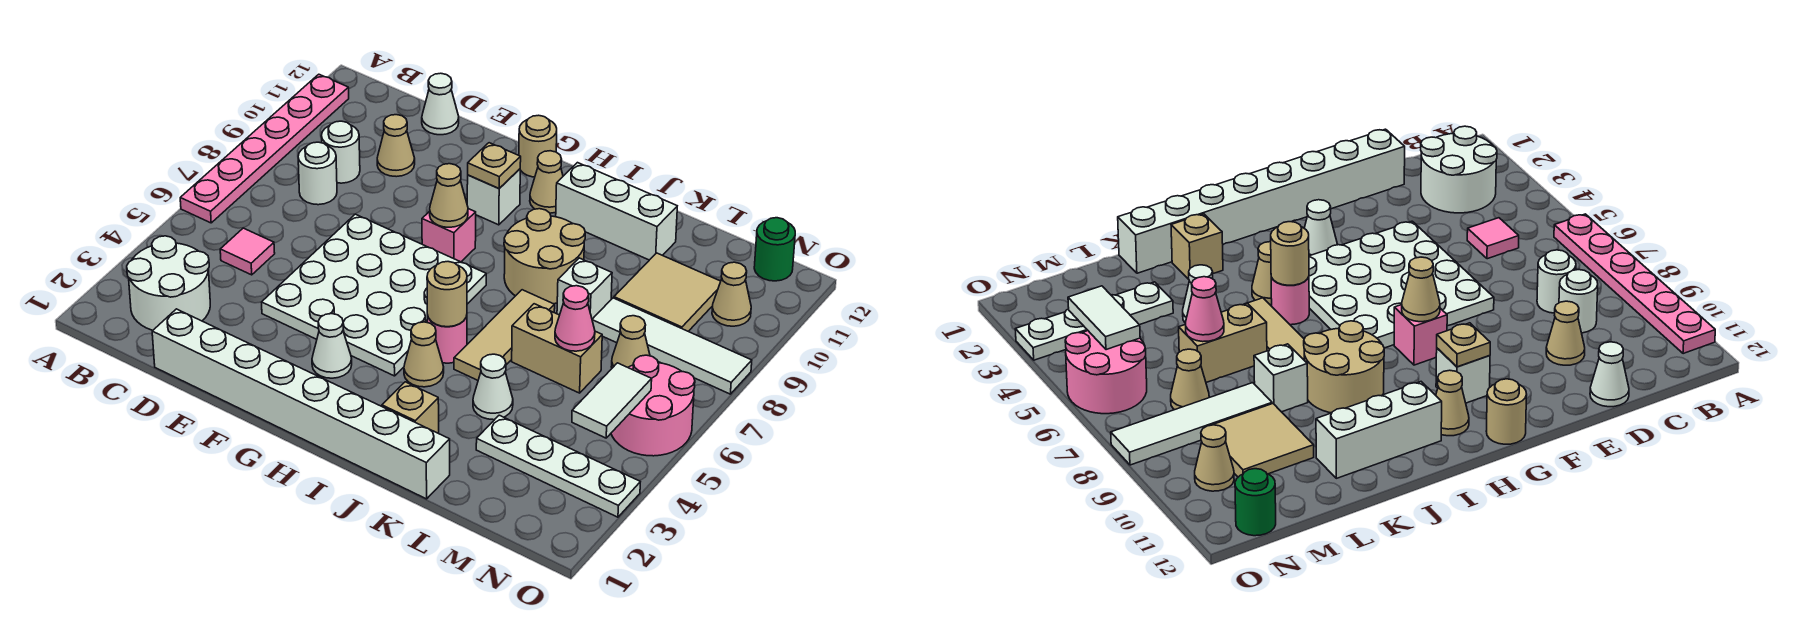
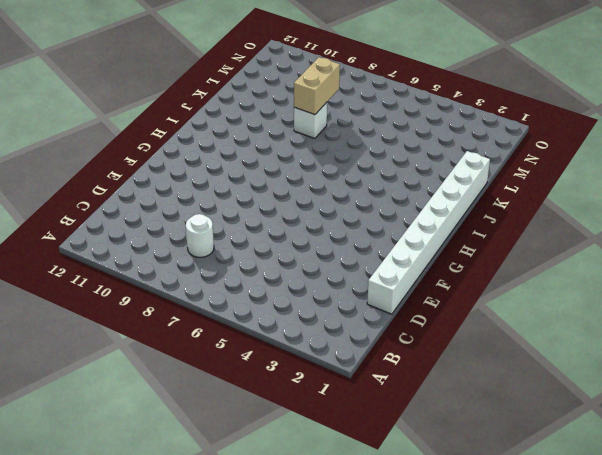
tan 1x2 brick [294,57,340,115] -> tan 1x2 brick moved to [512,304,602,393]
none -> pink 1x6 plate [180,74,349,223]
none -> white 2x2 round brick [127,236,210,330]
none -> pink 1x1 tile [220,228,275,275]
none -> white 1x1 round brick [321,121,360,183]

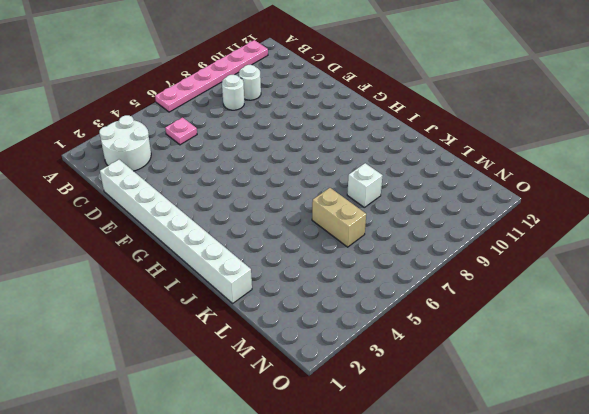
pink 1x1 plate [165,117,197,145] -> pink 1x1 tile [220,228,275,275]
none -> tan 1x1 cone [377,115,415,177]
none -> white 1x1 cone [422,73,459,135]
none -> white 4x4 plate [262,214,486,376]
none -> white 1x1 cone [312,314,352,378]

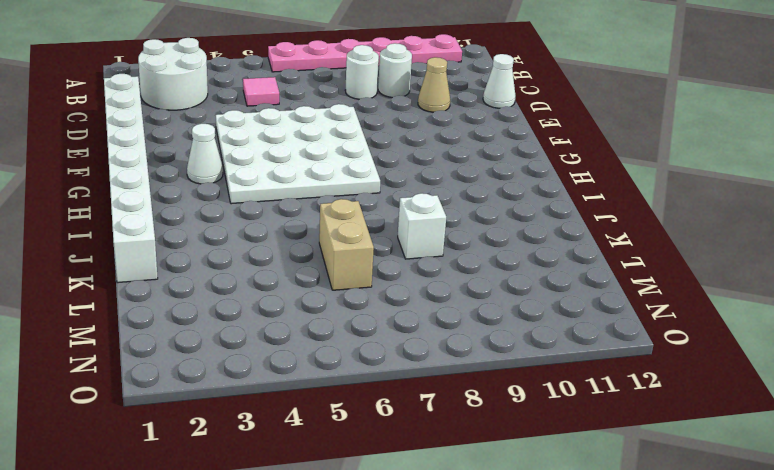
none -> pink 1x1 brick [422,209,476,262]
none -> white 1x1 brick [467,169,520,225]
none -> tan 1x1 round brick [519,115,557,177]
none -> tan 1x1 cone [530,151,563,213]

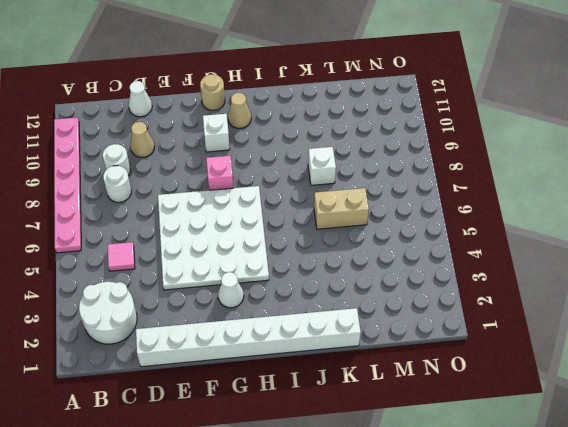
none -> tan 1x1 cone [404,322,444,387]
none -> pink 1x1 round brick [427,315,467,363]
none -> tan 2x2 round brick [504,209,585,304]
none -> white 1x3 brick [556,163,677,260]

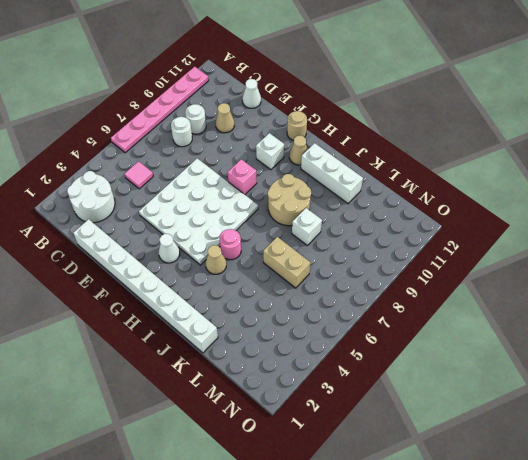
none -> tan 1x1 brick [382,382,439,433]
none -> tan 1x3 tile [454,290,555,380]
none -> white 1x1 cone [473,354,513,420]
none -> white 1x4 plate [476,415,640,517]

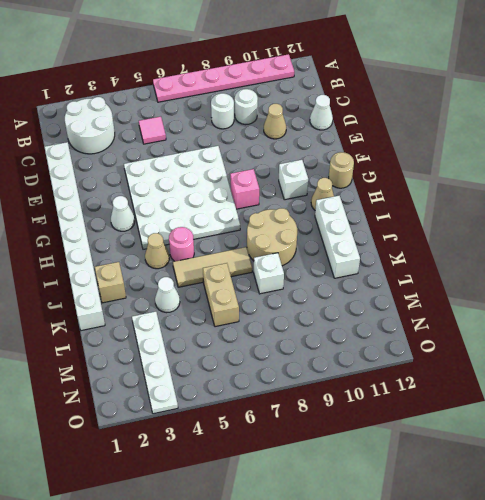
none -> white 1x4 tile [592,298,752,394]
none -> tan 2x2 tile [614,253,721,331]
none -> tan 1x1 cone [611,316,650,368]
none -> pink 2x2 round brick [611,355,695,456]

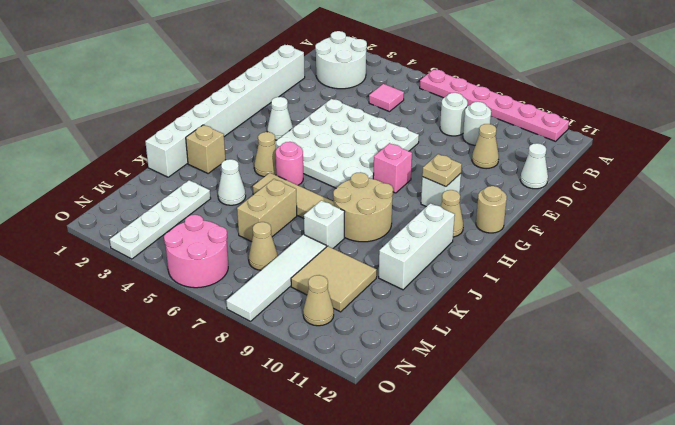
none -> green 1x1 round brick [754,218,795,281]
none -> tan 1x1 cone [430,164,468,227]
none -> tan 1x1 round brick [427,262,467,327]
none -> pink 1x1 cone [555,286,595,351]

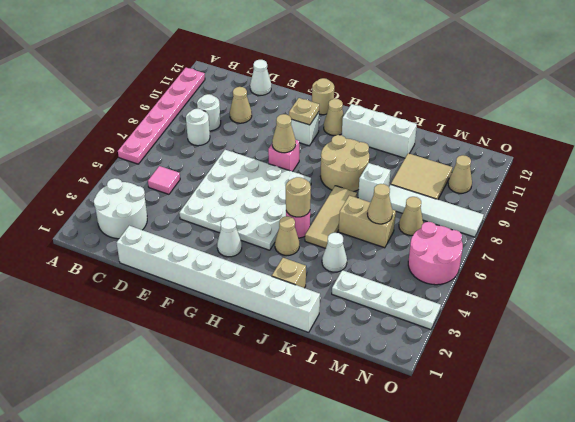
tan 1x1 cone [367,184,392,224] -> pink 1x1 cone [555,286,595,351]
none -> green 1x1 round brick [754,218,795,281]
none -> white 1x2 tile [572,363,652,438]

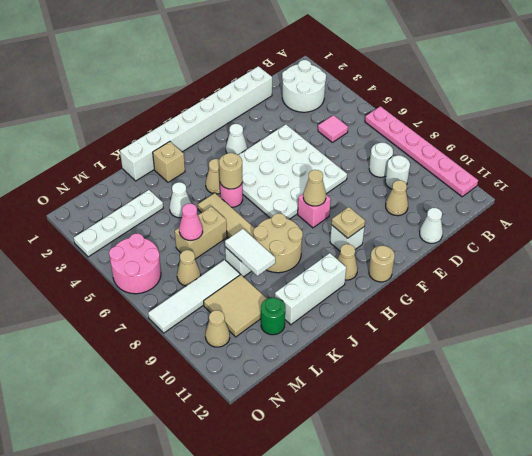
white 1x2 tile [225,229,275,276] -> white 1x2 tile moved to [572,363,652,438]
green 1x1 round brick [261,297,285,335] -> green 1x1 round brick moved to [754,218,795,281]

